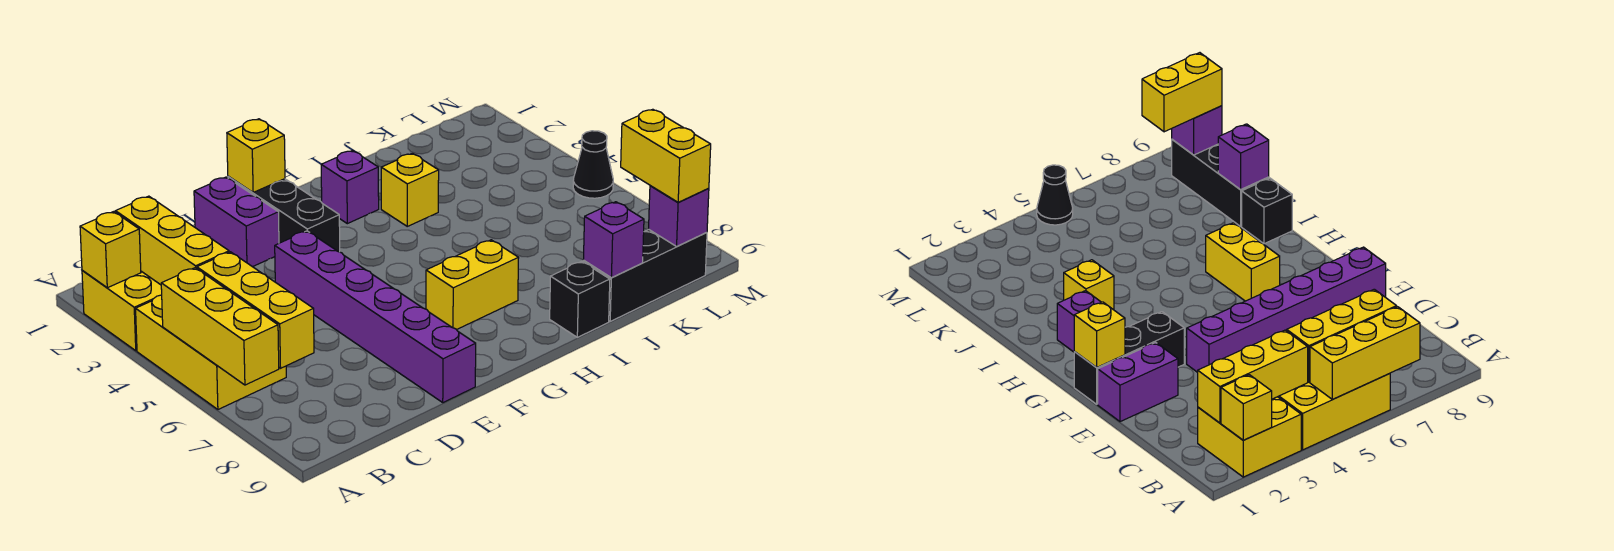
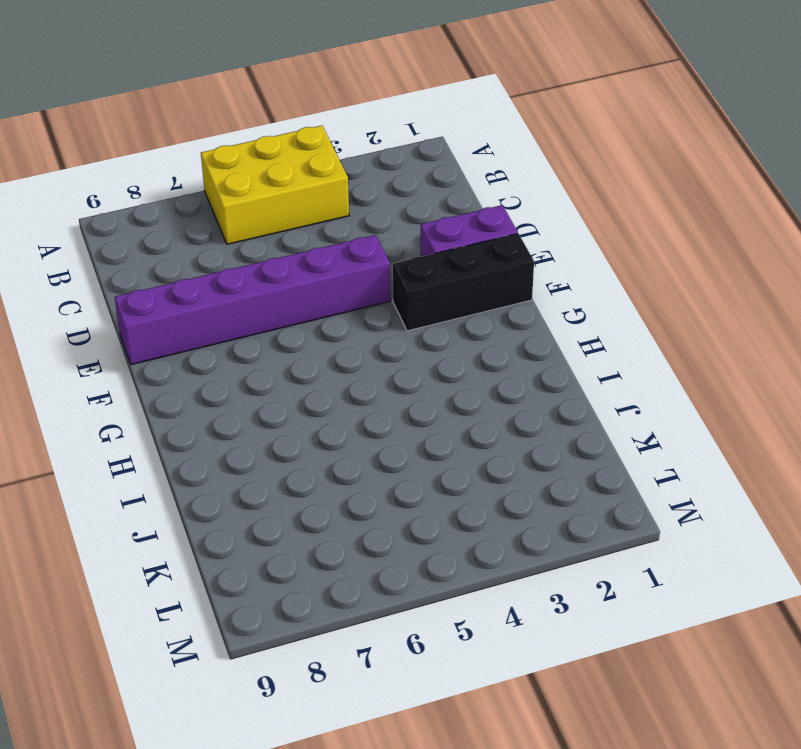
none -> yellow 2x2 brick [82,270,162,351]
none -> yellow 1x2 brick [426,240,519,330]
none -> purple 1x1 brick [321,151,379,224]

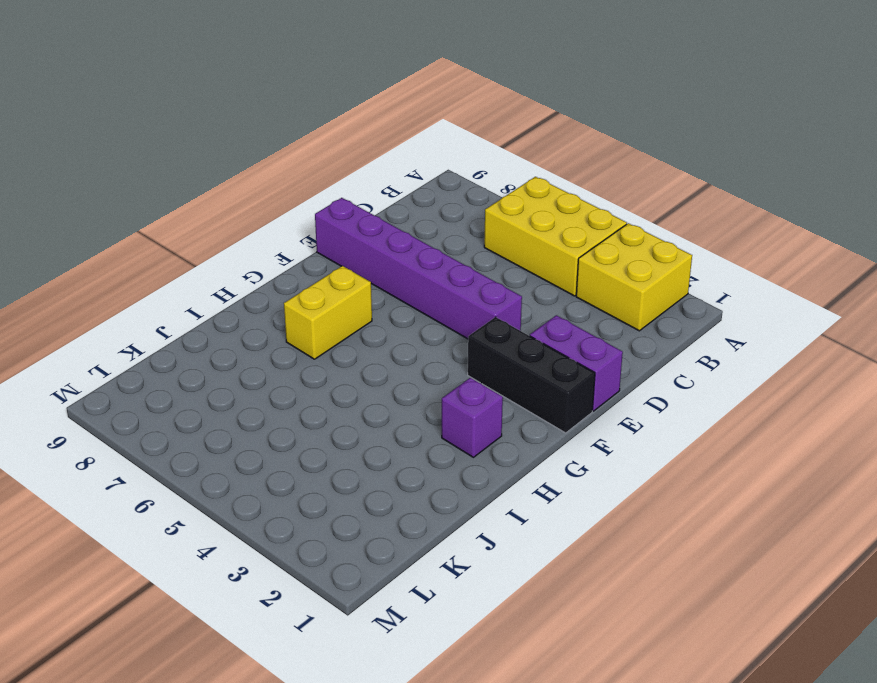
none -> yellow 1x1 brick [381,153,439,226]
none -> black 1x1 brick [550,261,610,337]
none -> black 1x3 brick [583,229,707,321]

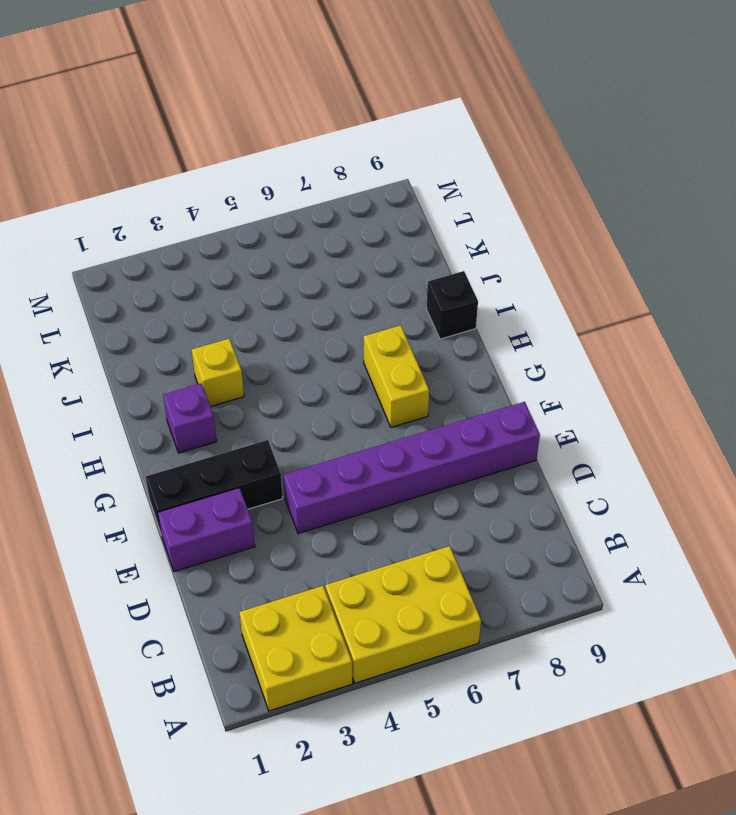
none -> black 1x3 brick [583,229,707,321]
none -> black 1x1 cone [573,131,613,198]
none -> yellow 1x1 brick [80,212,141,288]

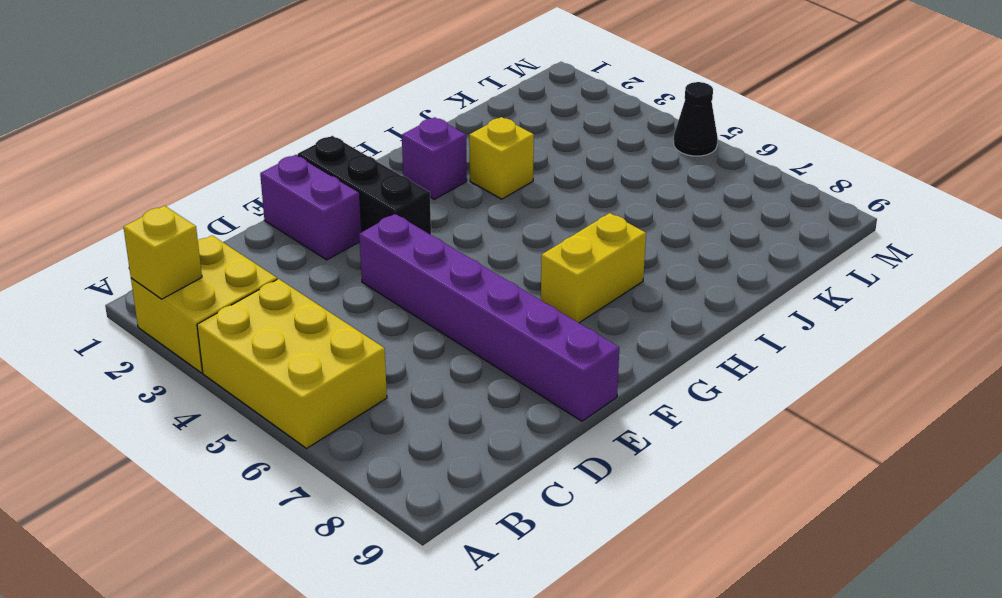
none -> black 1x1 brick [550,261,610,337]
none -> black 1x3 brick [583,229,707,321]
none -> yellow 1x3 brick [161,268,279,385]

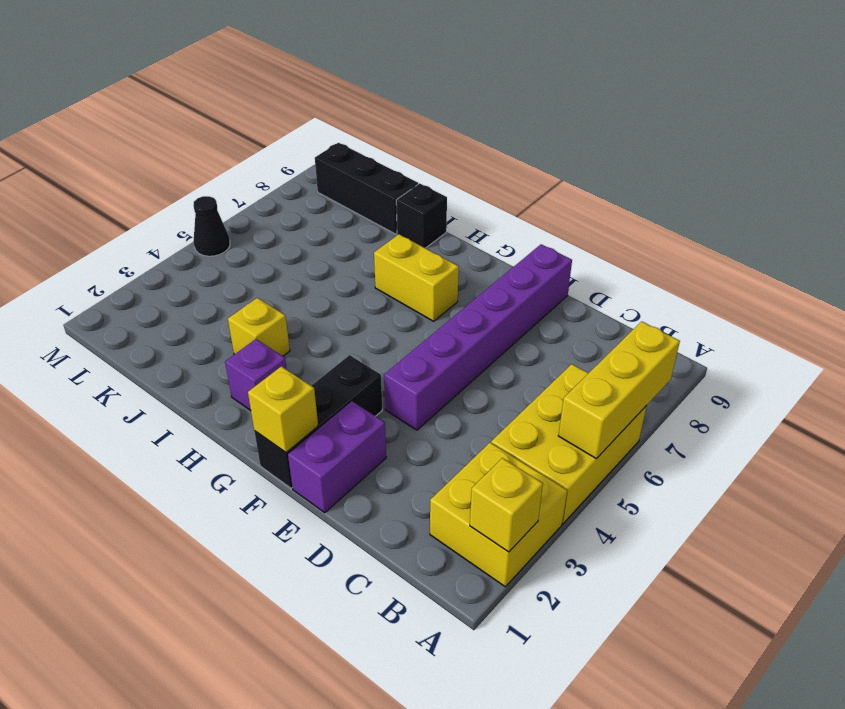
none -> yellow 1x3 brick [115,196,229,285]
none -> yellow 1x3 brick [197,252,314,368]
none -> purple 1x1 brick [583,202,644,278]

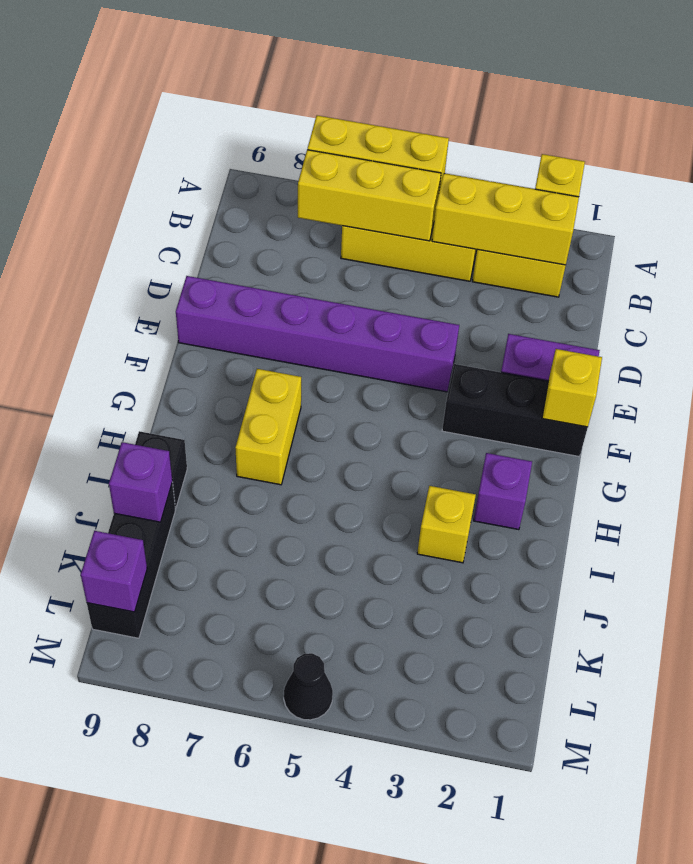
none -> yellow 1x2 brick [621,109,711,202]

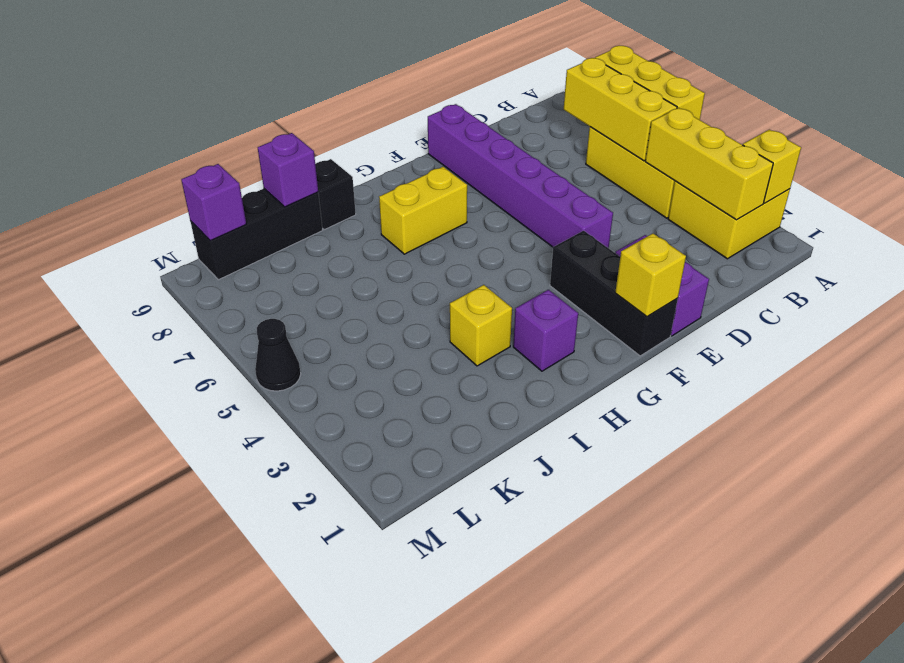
none -> yellow 1x2 brick [621,109,711,202]

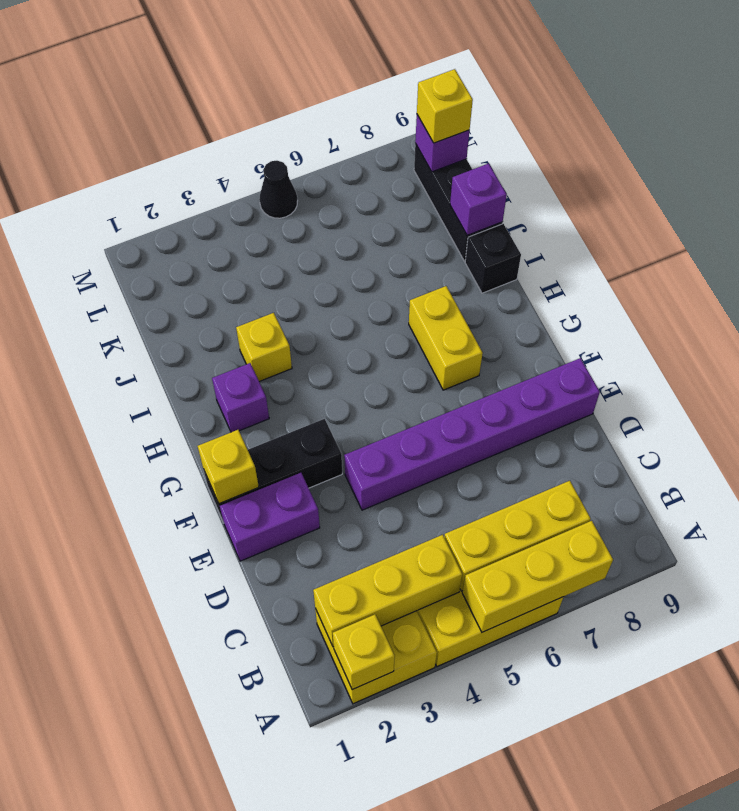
yellow 1x1 brick [417,69,473,143] -> yellow 1x2 brick [621,109,711,202]

